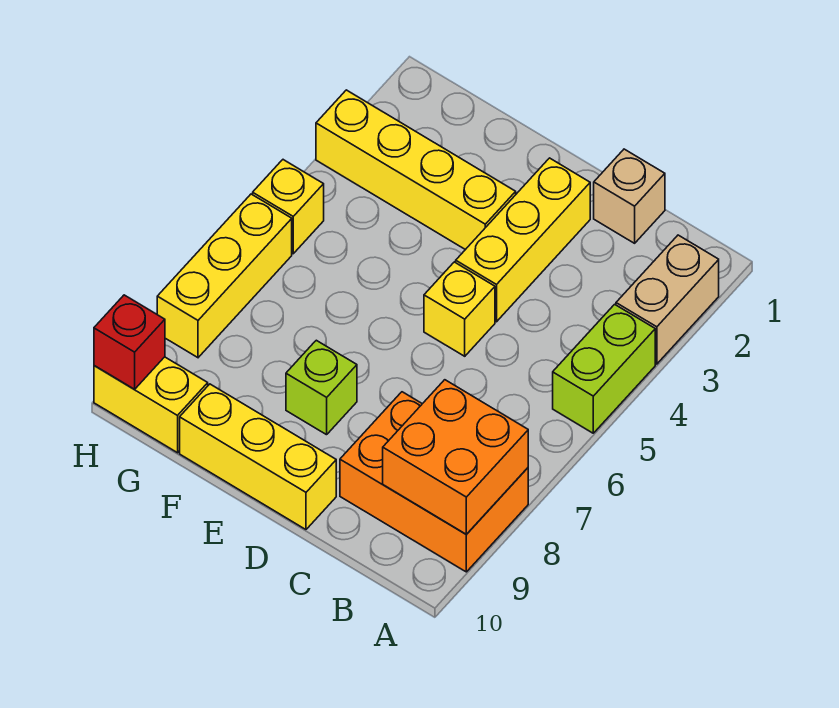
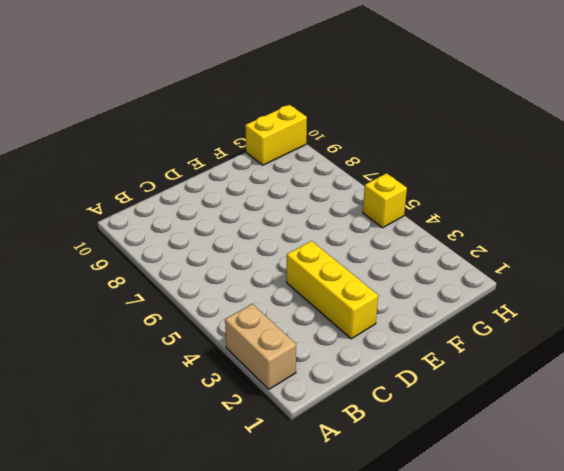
none -> lime 1x2 brick [553,304,655,433]
none -> orange 2x3 brick [340,392,528,572]
none -> tan 1x1 brick [594,149,665,243]

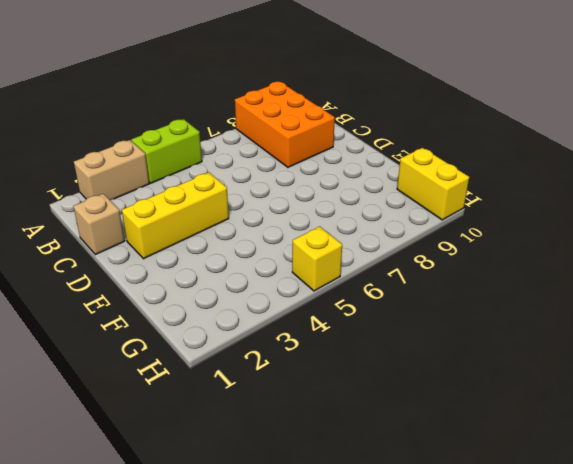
none -> yellow 1x1 brick [424,262,495,356]
none -> yellow 1x3 brick [180,384,336,529]
none -> yellow 1x4 brick [316,90,516,250]

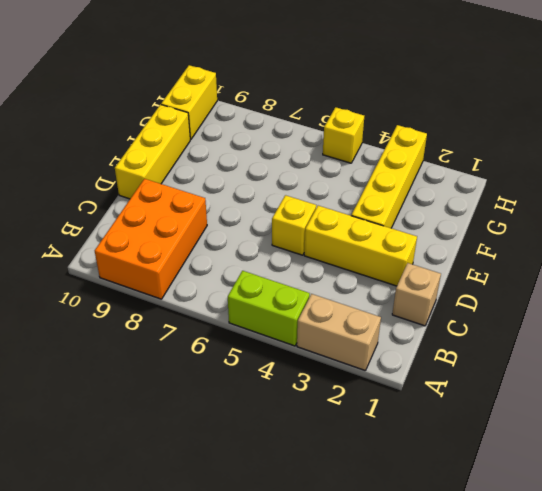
none -> lime 1x1 brick [286,340,357,435]
none -> yellow 1x3 brick [157,194,292,358]
none -> orange 2x2 brick [383,380,528,534]

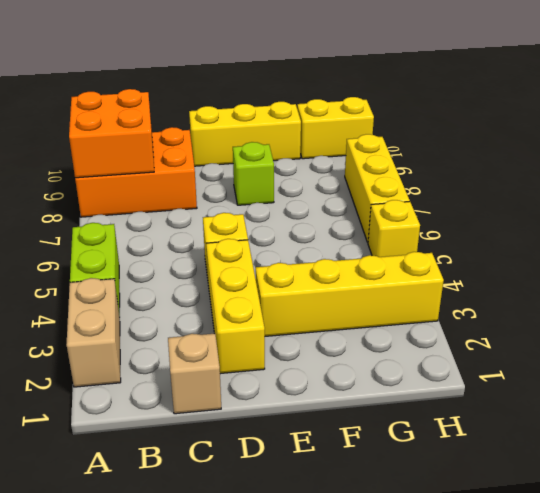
none -> red 1x1 brick [94,295,165,389]

